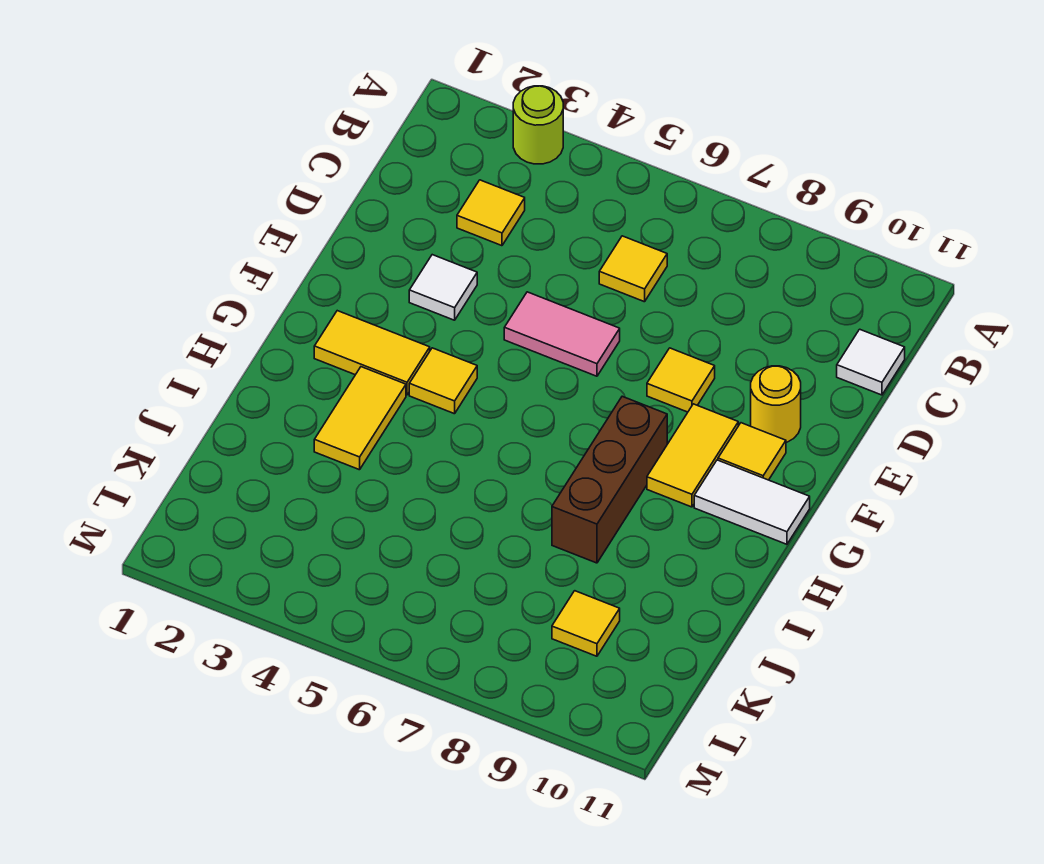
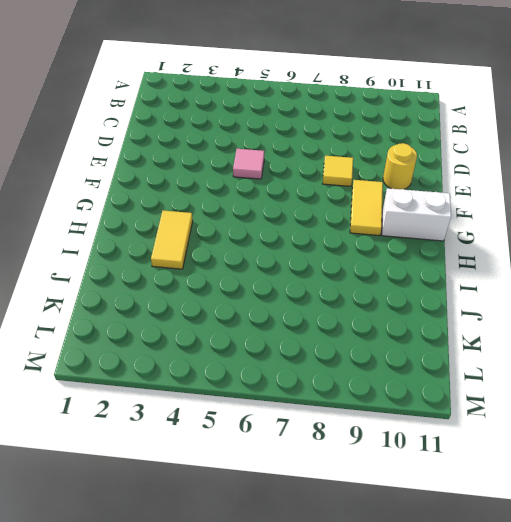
pink 1x1 tile [233,149,264,179] -> pink 1x2 tile [504,292,620,376]
white 1x2 brick [382,188,451,241] -> white 1x2 tile [694,460,810,544]
none -> lime 1x1 round brick [513,86,563,164]
none -> yellow 1x1 tile [457,180,525,246]
none -> yellow 1x1 tile [599,236,667,302]

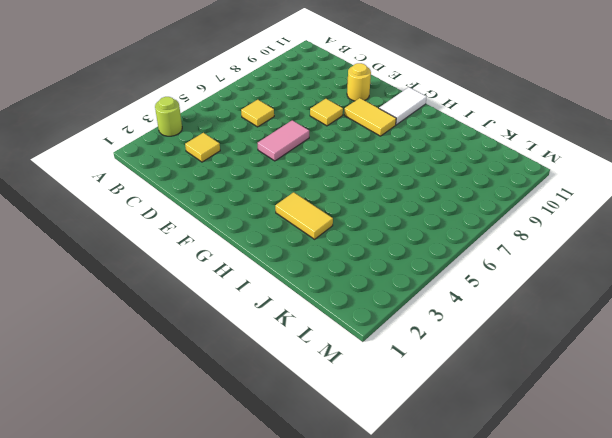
none -> white 1x1 tile [837,329,905,395]
none -> white 1x1 tile [409,255,477,320]
none -> yellow 1x1 tile [718,423,786,480]

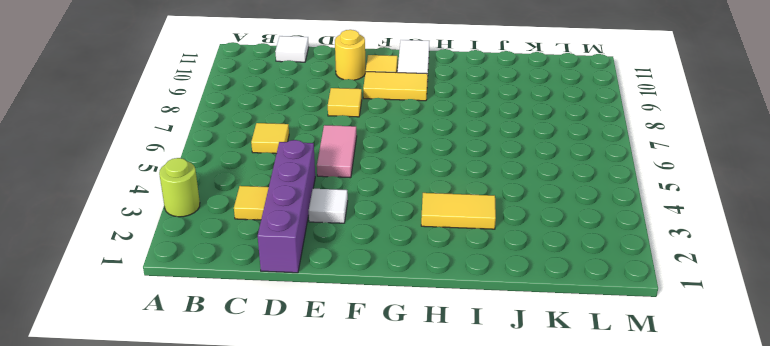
purple 1x4 brick [258,140,315,273] -> none
none -> yellow 1x2 tile [314,311,430,395]
none -> yellow 1x1 tile [409,348,477,414]
none -> brown 1x3 brick [552,396,667,563]

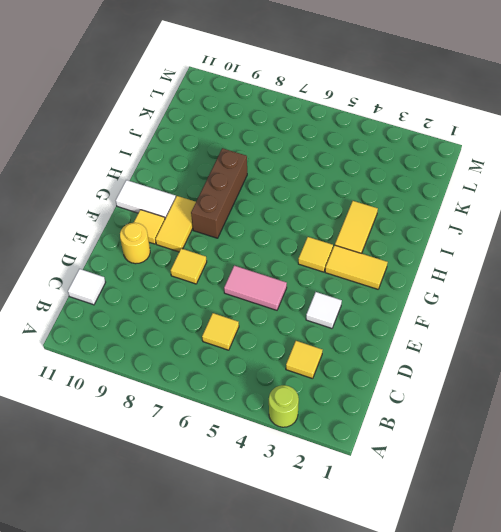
none -> yellow 1x1 tile [552,591,620,656]

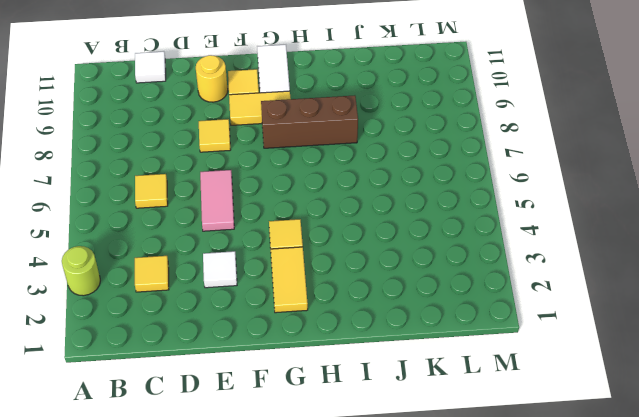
none -> yellow 1x2 tile [314,367,406,470]
none -> yellow 1x1 tile [552,591,620,656]

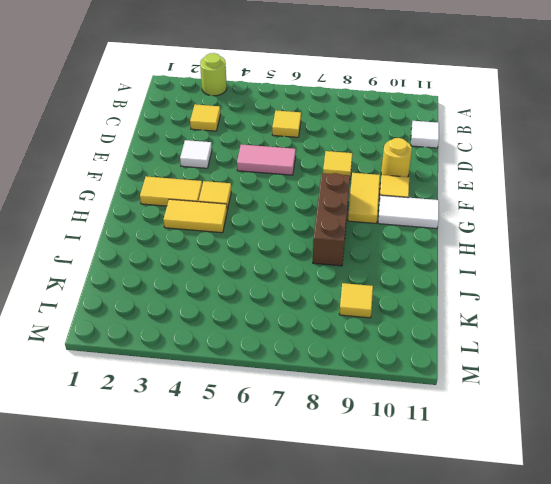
yellow 1x2 tile [163,199,227,233] -> yellow 1x2 tile turned to [314,367,406,470]

